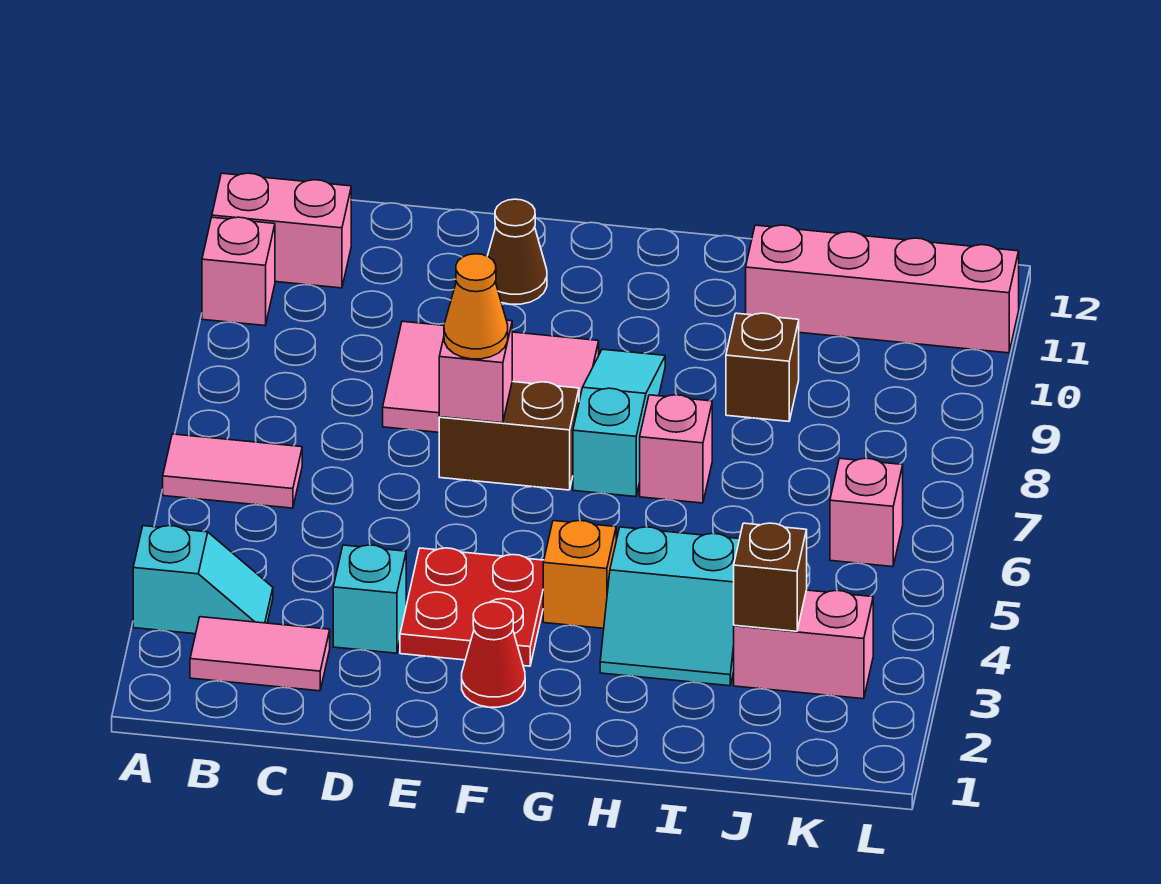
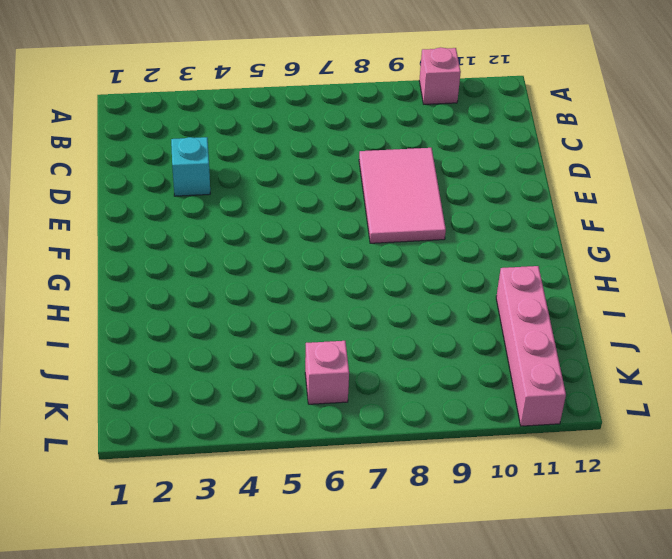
none -> cyan 1x2 slope [133,526,273,634]
none -> pink 1x2 tile [163,434,302,508]
none -> pink 1x2 brick [212,173,351,288]

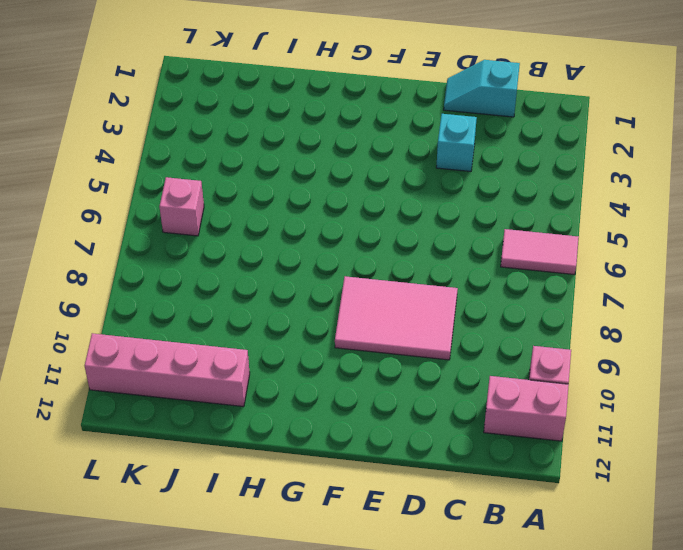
cyan 1x2 slope [444,60,520,117] -> cyan 1x2 slope moved to [133,526,273,634]
none -> pink 1x2 tile [190,617,330,691]
none -> red 2x2 plate [400,548,544,666]
none -> brown 1x2 brick [439,382,579,490]

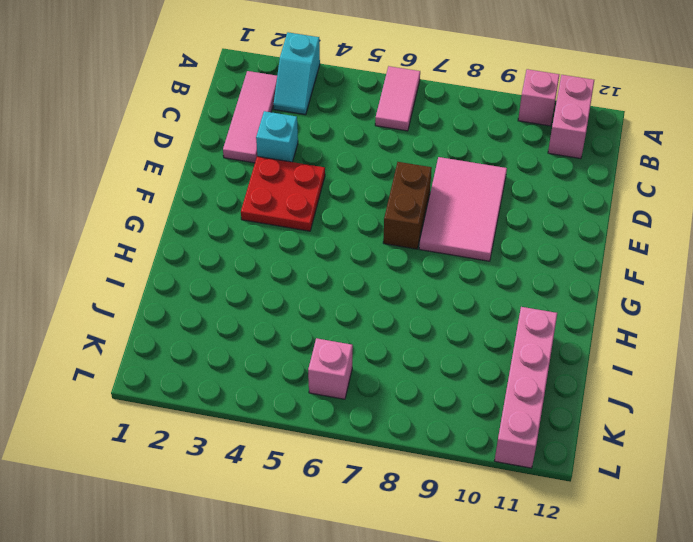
pink 1x3 tile [223,71,277,163] -> pink 1x2 tile [190,617,330,691]
none -> brown 1x1 cone [488,199,547,304]
none -> red 1x1 cone [462,602,525,707]
none -> orange 1x1 brick [543,520,616,628]

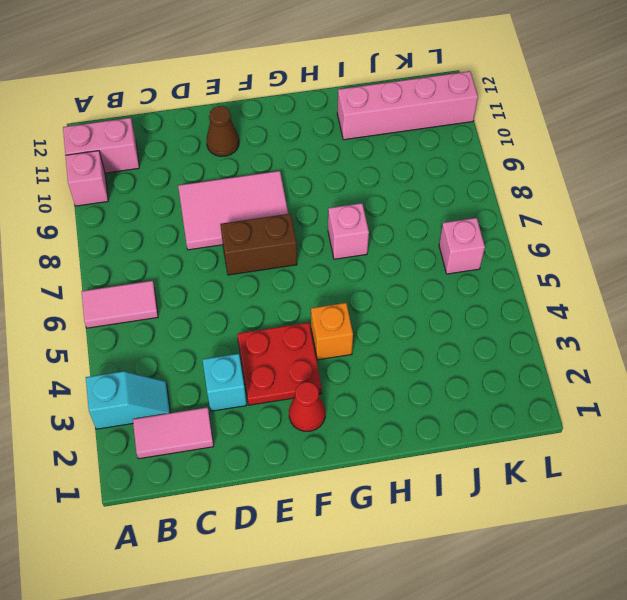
none -> cyan 1x3 slope [573,349,665,497]
none -> cyan 2x2 slope [600,527,739,686]
none -> brown 1x1 brick [726,313,799,421]

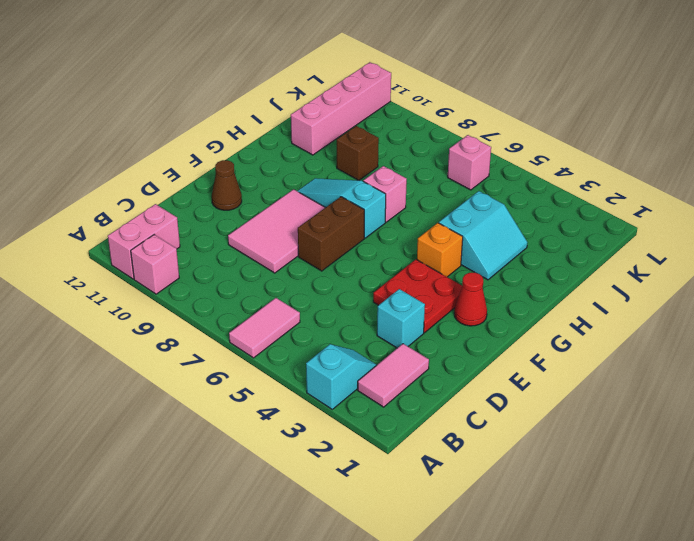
none -> pink 1x2 brick [734,590,873,699]
none -> pink 1x1 brick [439,320,512,423]
none -> brown 1x1 brick [734,523,807,631]

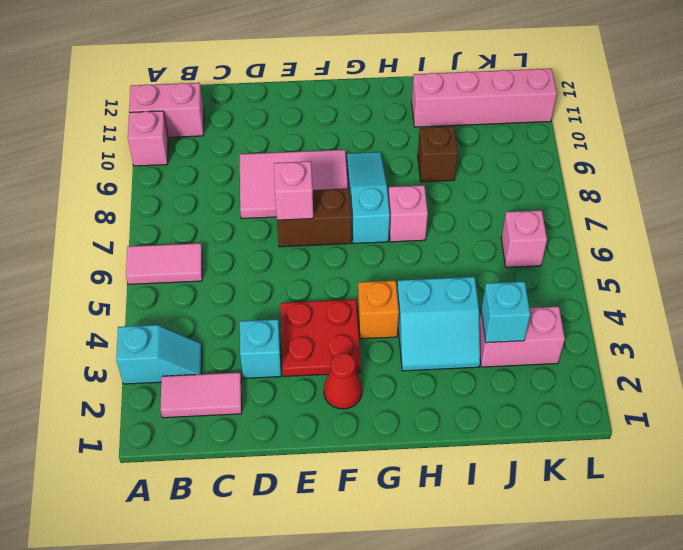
cyan 1x1 brick [481,282,530,343] -> brown 1x1 brick [734,523,807,631]
none -> brown 1x1 cone [488,199,547,304]
none -> orange 1x1 cone [444,254,508,359]

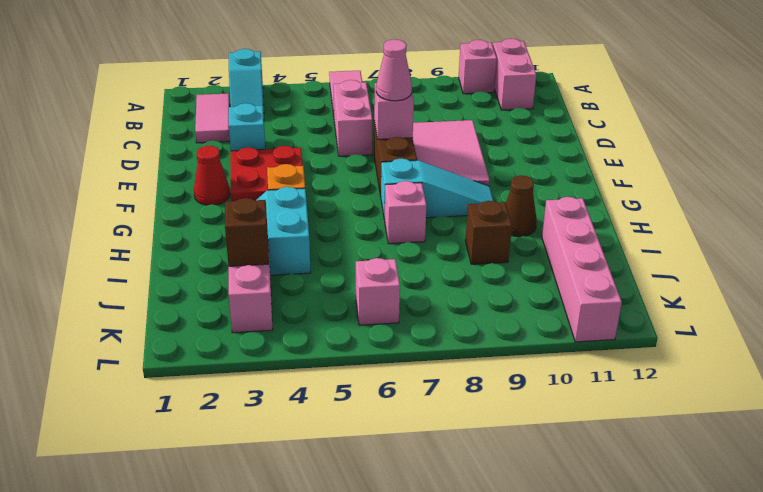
pink 1x2 brick [333,80,372,156] -> none
pink 1x1 cone [376,39,412,101] -> orange 1x1 cone [444,254,508,359]
brown 1x1 cone [506,175,537,237] -> brown 1x1 cone moved to [488,199,547,304]

